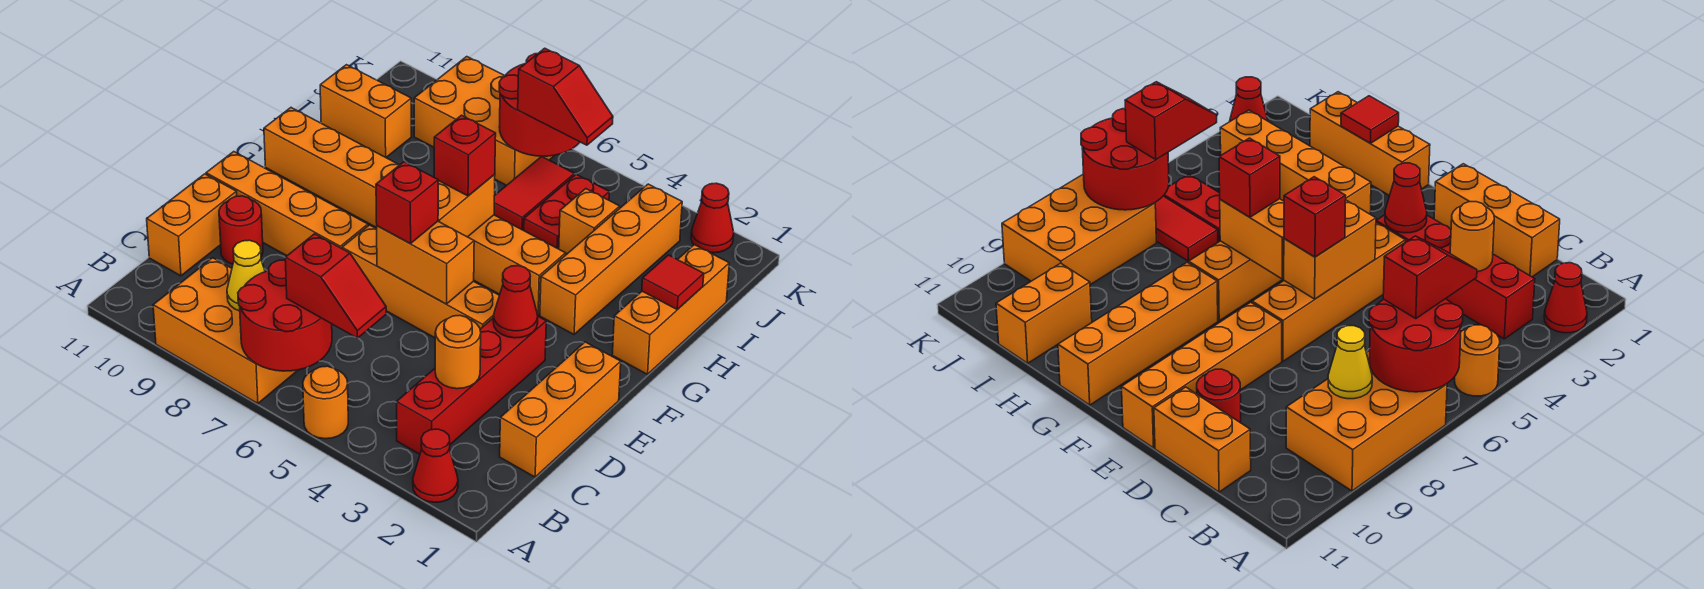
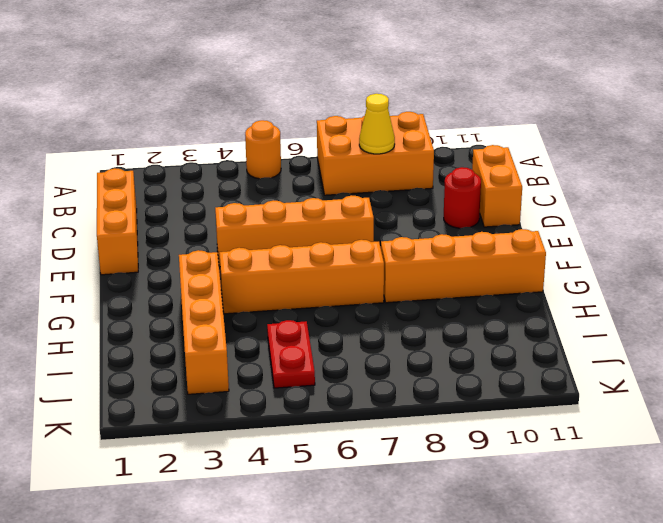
none -> red 1x1 cone [413,429,458,502]
none -> red 1x4 brick [397,317,546,454]
none -> orange 1x4 brick [206,152,368,256]
none -> orange 1x3 brick [612,245,729,374]

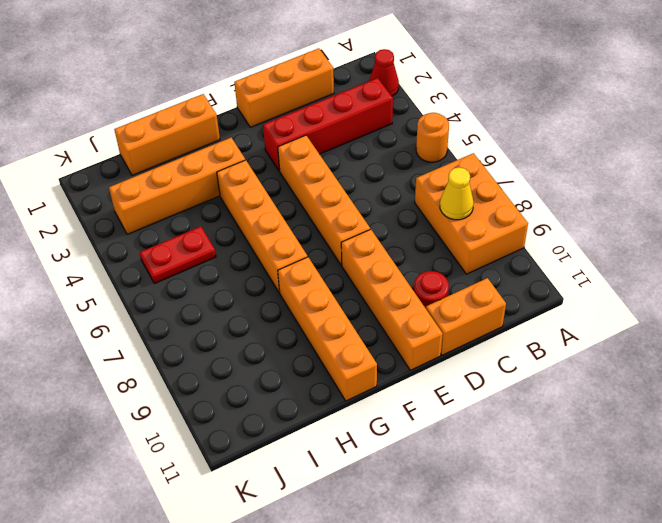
none -> orange 1x1 brick [559,189,620,254]
none -> red 1x2 tile [494,156,574,230]
none -> orange 1x2 brick [320,65,411,157]
none -> orange 2x3 brick [414,57,555,185]

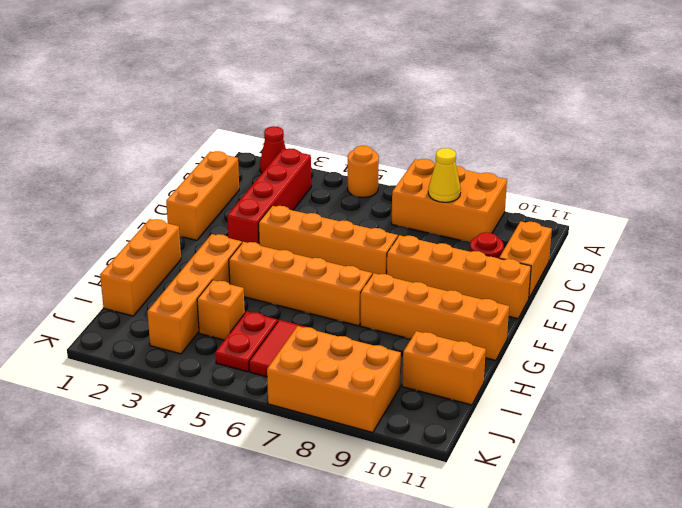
none -> red 1x1 cone [691,183,734,253]
none -> red 2x2 round brick [238,260,332,371]
none -> orange 1x1 round brick [435,315,481,389]
none -> red 1x1 cone [493,266,538,338]

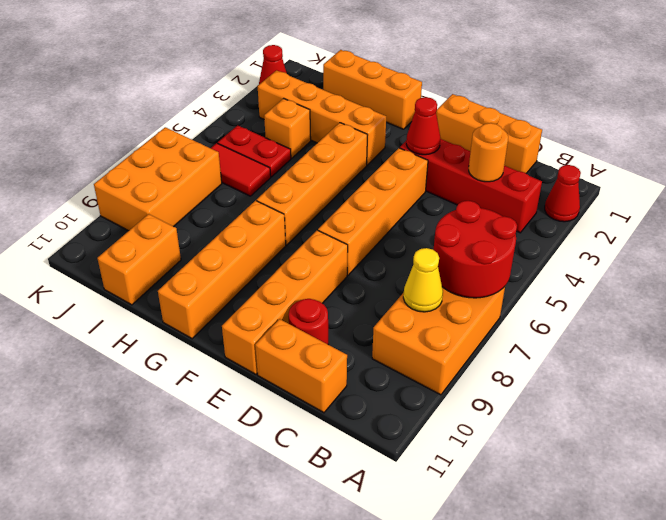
none -> orange 1x1 round brick [303,366,348,439]
none -> orange 1x2 brick [377,221,474,304]
none -> orange 1x2 brick [438,174,495,237]
none -> red 1x1 tile [642,255,704,309]

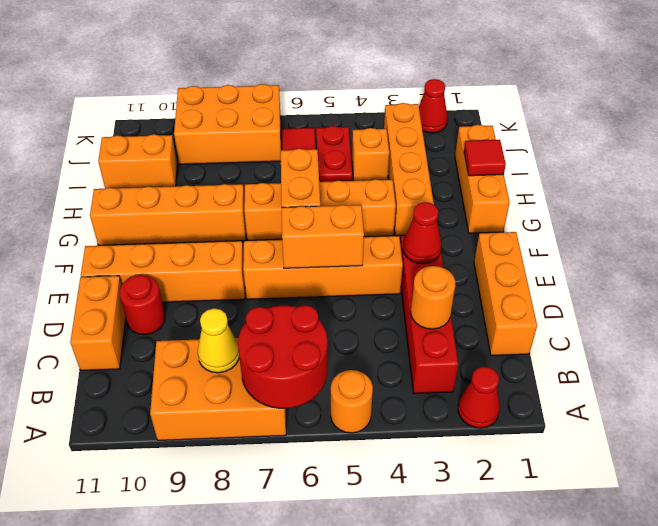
none -> red 2x2 round brick [499,54,580,156]
none -> red 1x2 slope [285,234,386,338]
none -> red 1x1 brick [376,162,438,244]
none -> red 1x1 brick [434,115,496,196]

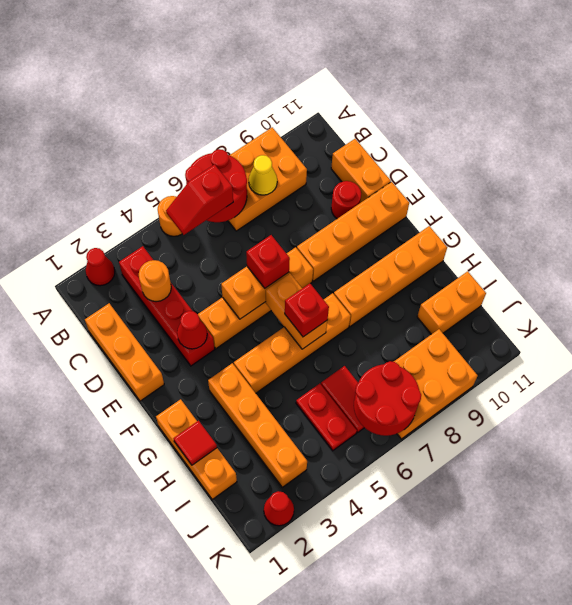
none -> orange 1x1 brick [559,189,620,254]
none -> red 1x2 slope [518,48,613,145]

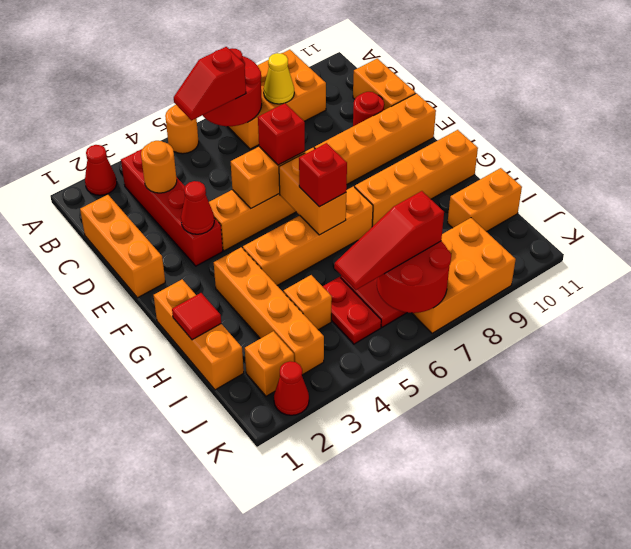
orange 1x1 brick [245,331,294,396] -> none
red 1x3 slope [334,191,444,290] -> red 1x2 slope [518,48,613,145]

